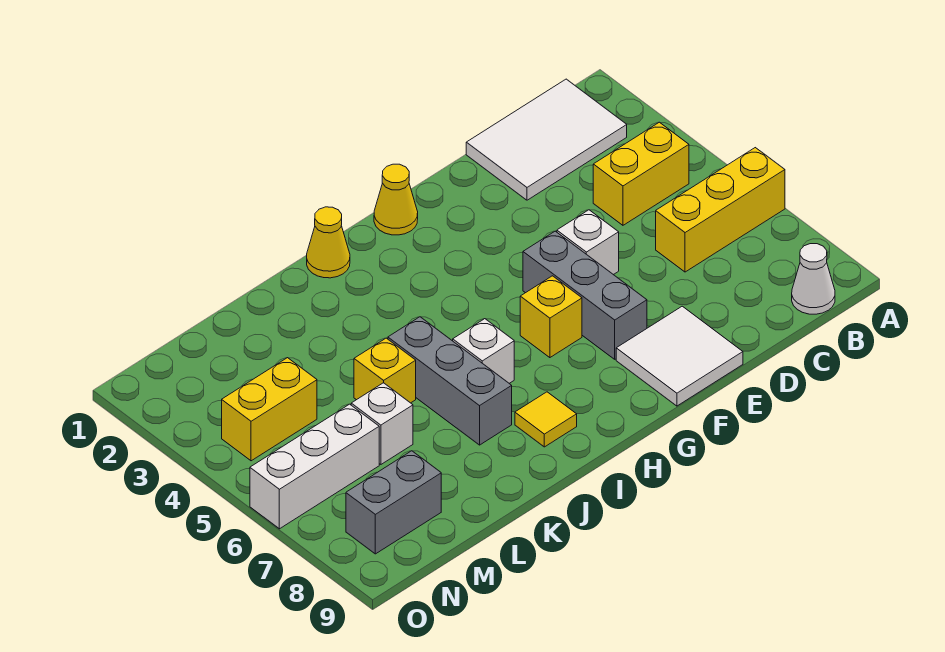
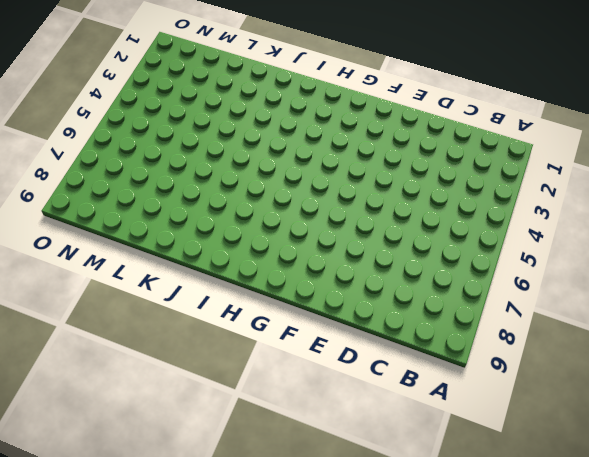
none -> yellow 1x3 brick [656,148,785,272]
none -> white 2x3 tile [466,79,627,200]
none -> yellow 1x2 brick [593,122,689,225]

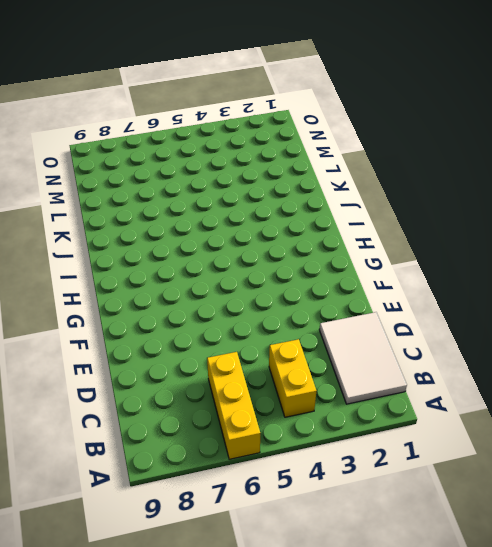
none -> white 1x1 cone [792,244,835,314]
none -> white 1x1 brick [557,210,619,275]
none -> white 2x2 tile [616,306,743,406]

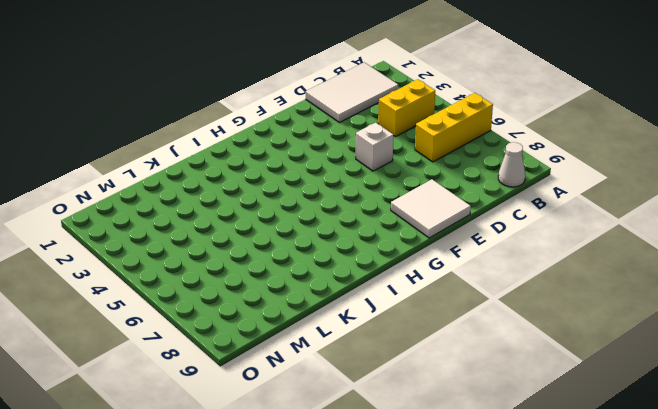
none -> grey 1x3 brick [523,231,647,359]
none -> yellow 1x1 cone [374,164,418,235]
none -> yellow 1x1 brick [520,276,582,358]

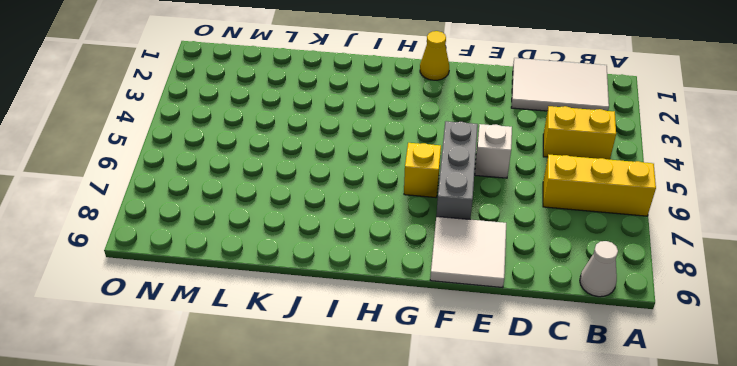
none -> yellow 1x1 cone [307,207,350,278]
none -> white 1x1 brick [453,319,514,383]
none -> yellow 1x1 tile [515,392,577,447]

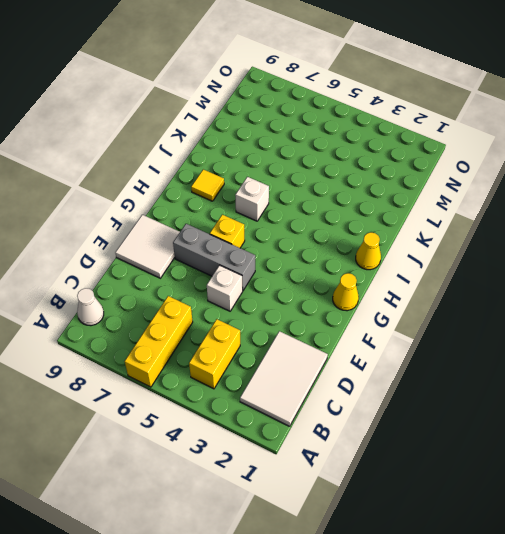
none -> grey 1x3 brick [388,317,512,445]
none -> yellow 1x1 brick [354,338,416,403]
none -> white 1x1 brick [351,383,413,464]

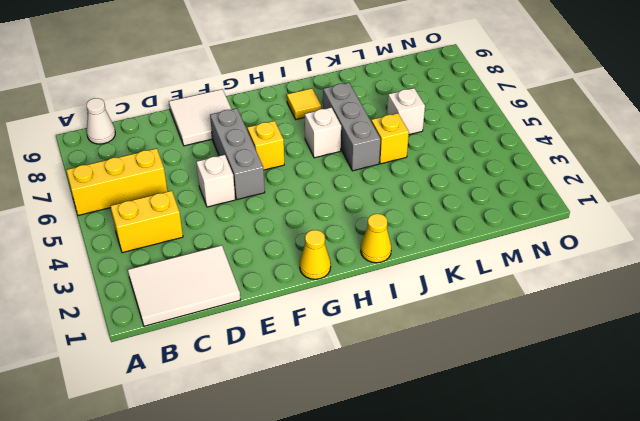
none -> yellow 1x2 brick [222,358,317,461]
none -> white 1x3 brick [250,404,379,529]
none -> grey 1x2 brick [346,451,441,554]

